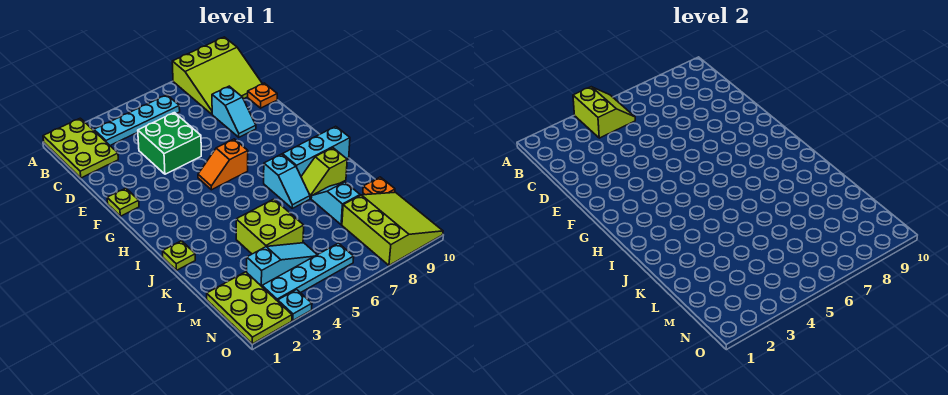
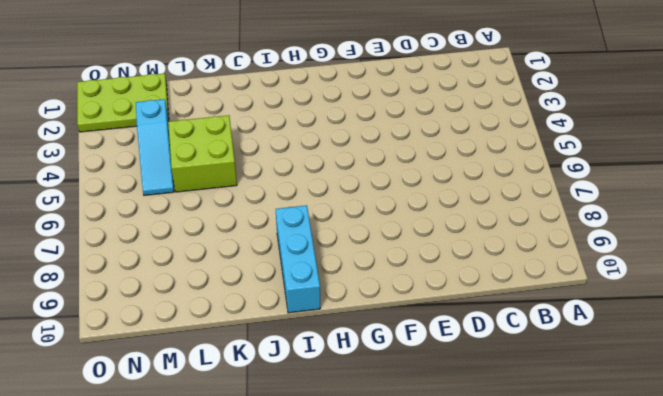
none -> lime 2x3 plate [43,118,118,178]
none -> lime 3x3 slope [172,37,262,114]
none -> cyan 1x4 plate [94,95,180,145]

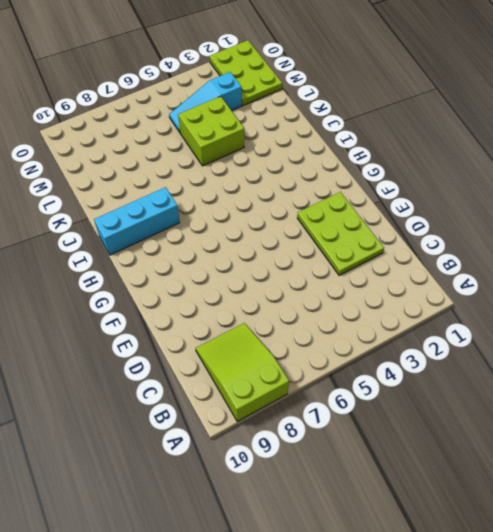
lime 2x3 slope [196,323,289,421] -> lime 3x3 slope [172,37,262,114]
lime 2x3 plate [297,192,384,275] -> lime 2x3 plate moved to [43,118,118,178]
none -> cyan 1x4 plate [94,95,180,145]
none -> green 2x2 brick [138,113,201,174]
none -> cyan 1x2 slope [212,86,256,137]

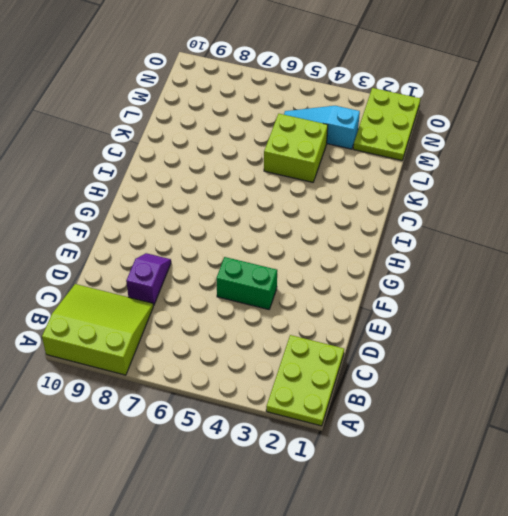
purple 1x2 slope [126,253,171,306] -> cyan 1x2 slope [212,86,256,137]
green 1x2 brick [216,257,277,310] -> green 2x2 brick [138,113,201,174]
none -> cyan 1x4 plate [94,95,180,145]
none -> orange 1x1 plate [248,83,277,108]
none -> lime 1x1 plate [107,188,139,216]

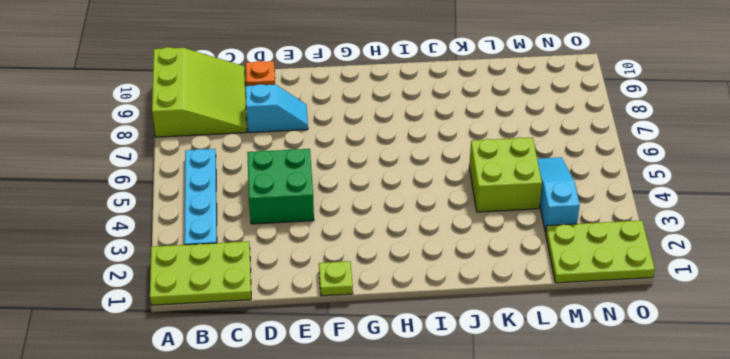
none -> orange 1x2 slope [198,139,248,190]
none -> cyan 1x2 slope [264,154,310,208]
none -> cyan 1x3 brick [282,126,350,176]

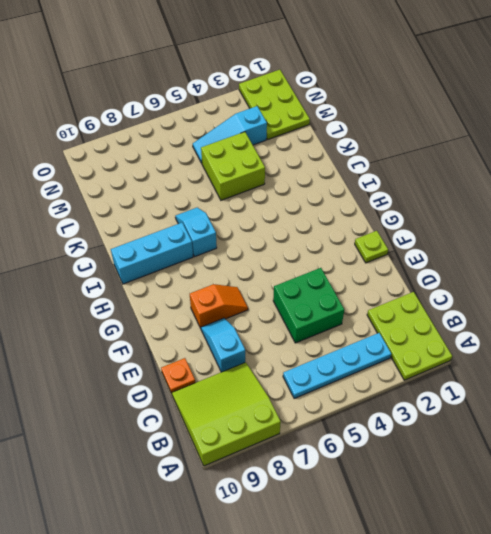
orange 1x2 slope [190,284,248,328] -> orange 1x2 slope moved to [198,139,248,190]
none -> lime 1x1 plate [163,241,195,270]
none -> lime 1x2 slope [301,148,347,199]
none -> cyan 1x2 slope [311,182,360,225]

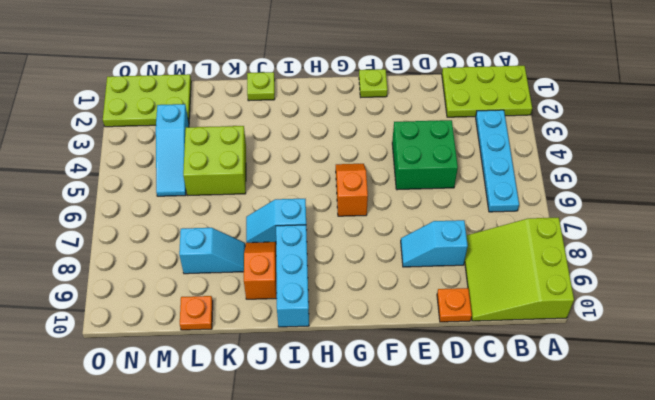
orange 1x2 slope [244,242,277,299] -> lime 1x2 slope [301,148,347,199]
none -> lime 3x3 slope [342,192,443,265]
none -> cyan 1x4 plate [262,243,354,301]
none -> cyan 1x1 plate [278,290,312,320]

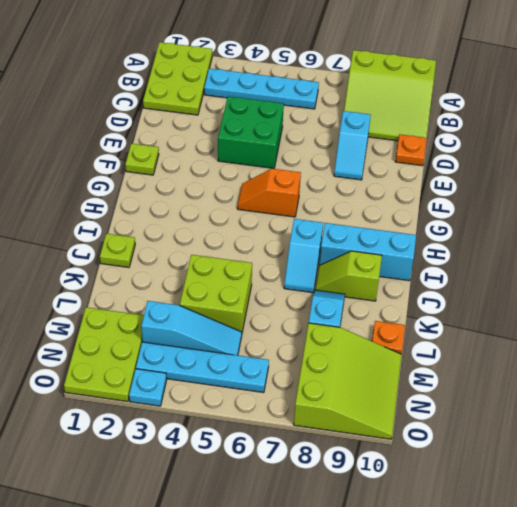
none -> lime 2x2 slope [573,87,635,138]

